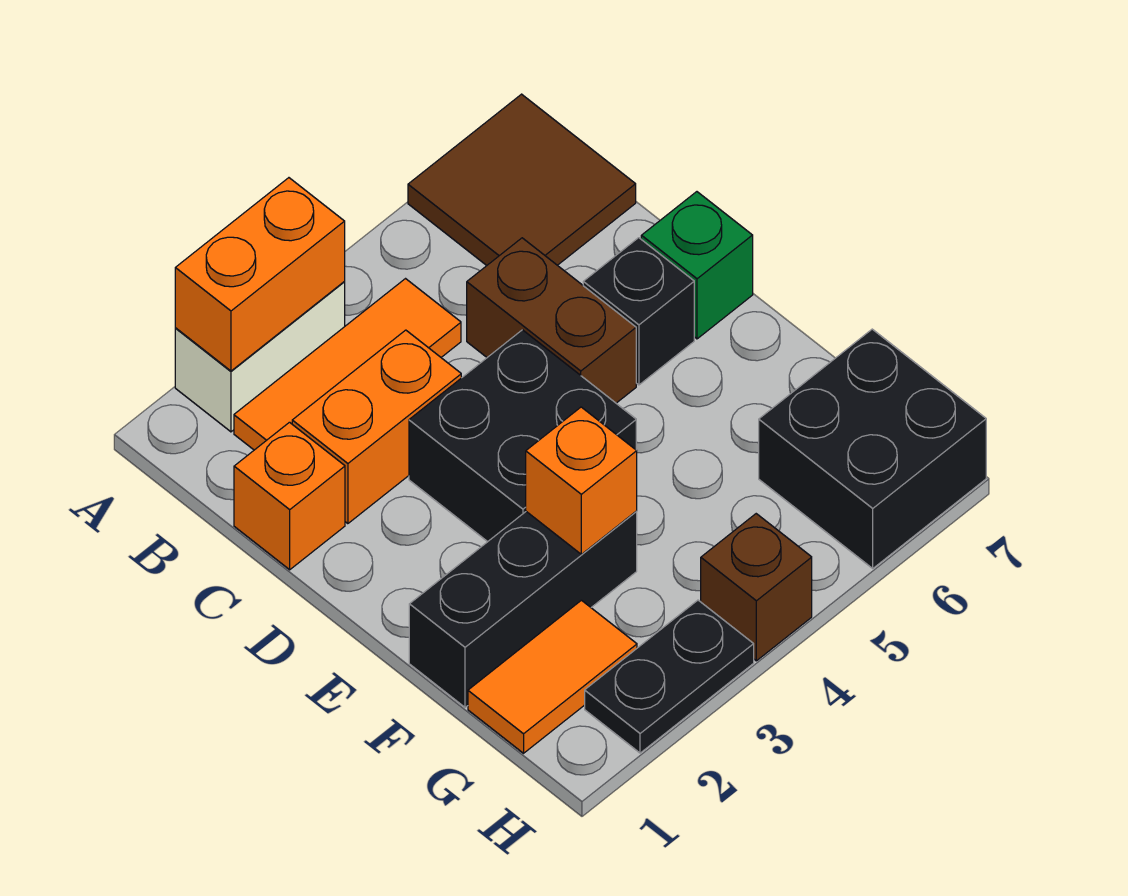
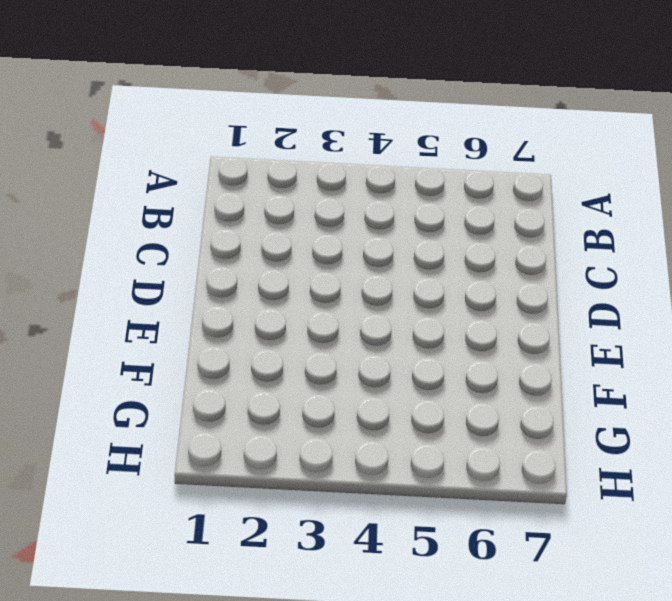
none -> white 1x2 brick [175,282,345,432]
none -> brown 2x2 tile [408,94,636,265]
none -> orange 1x3 tile [234,279,461,450]

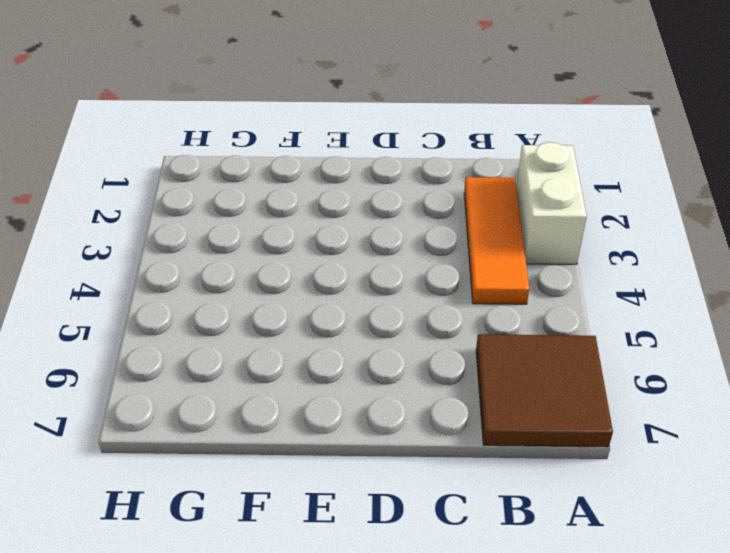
none -> orange 1x1 brick [234,422,345,570]
none -> orange 1x2 brick [292,330,461,524]
none -> brown 1x2 brick [467,238,636,403]

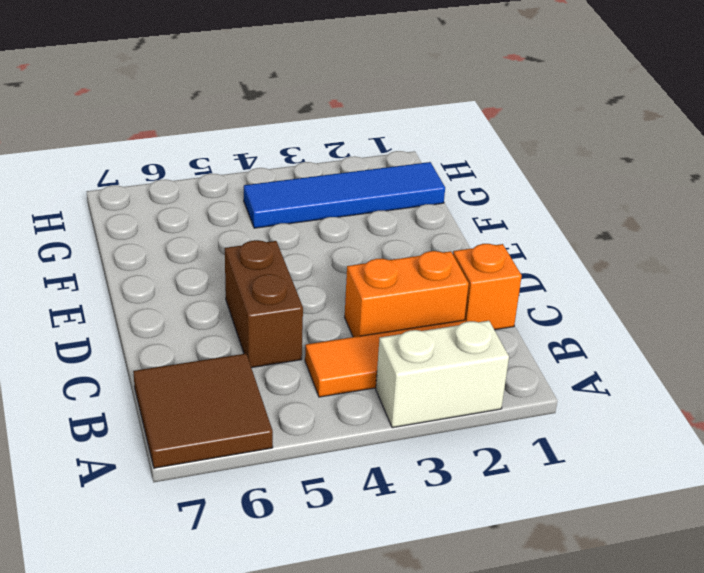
blue 1x4 tile [244,162,445,228] -> orange 1x2 tile [468,600,637,753]
none -> black 2x2 brick [409,330,636,542]
none -> black 1x1 brick [583,238,694,385]
none -> green 1x1 brick [641,192,753,339]

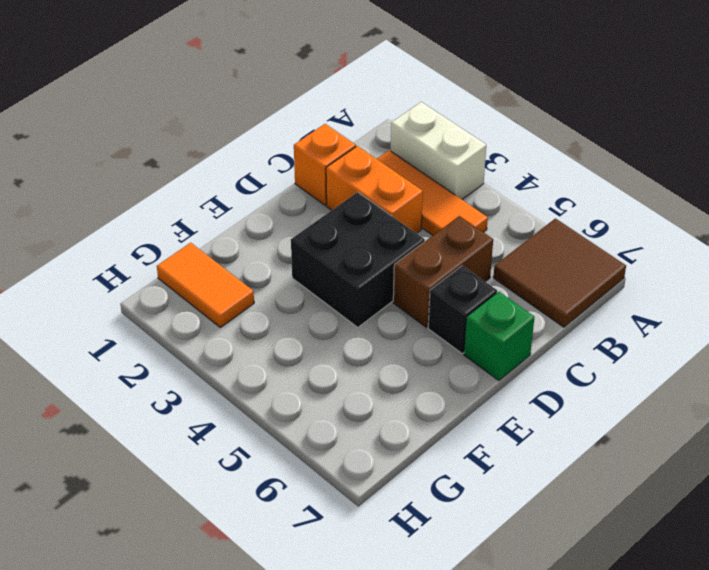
none -> black 1x3 brick [409,511,637,707]
none -> black 2x2 brick [759,329,986,568]
none -> black 1x2 plate [585,600,754,753]

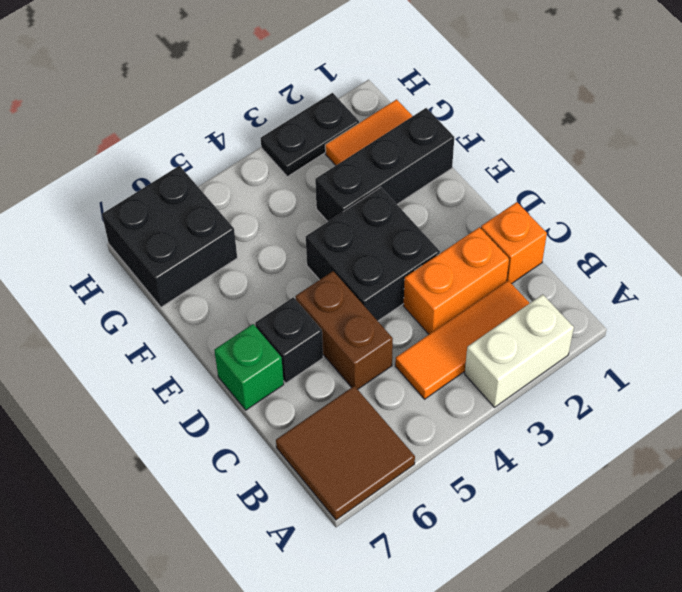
none -> brown 1x1 brick [701,514,812,661]
none -> orange 1x2 brick [175,178,345,371]
none -> orange 1x1 brick [526,407,637,554]

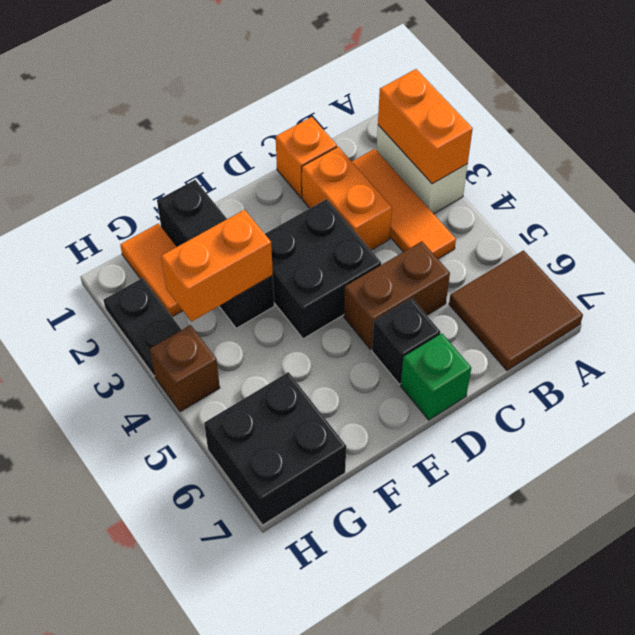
orange 1x2 brick [161,210,273,321] -> orange 1x1 brick [526,407,637,554]

